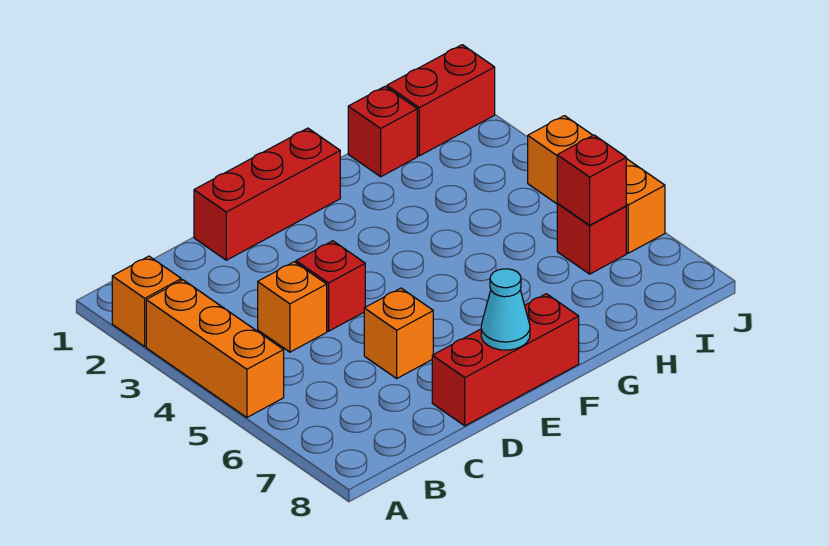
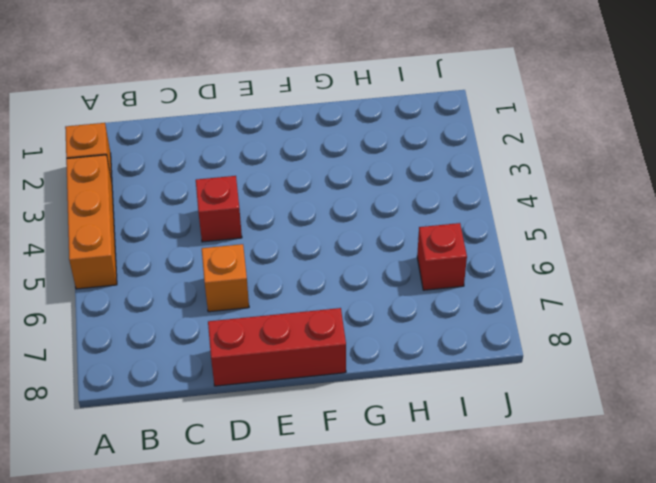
none -> orange 1x1 brick [258,262,327,352]
none -> red 1x3 brick [194,128,340,260]
none -> red 1x1 brick [348,87,417,177]

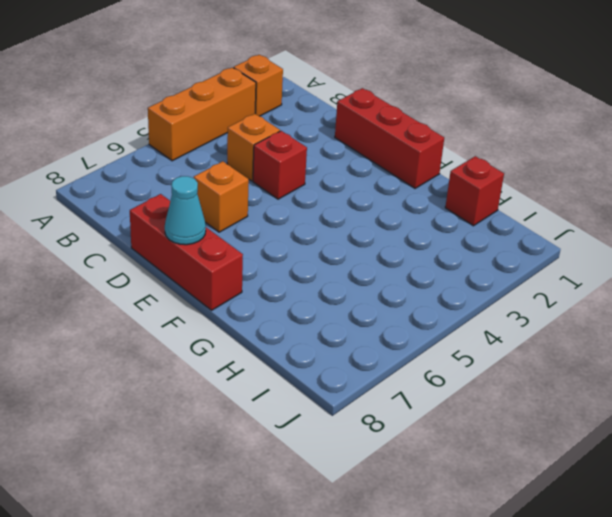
none -> red 1x2 brick [387,45,495,156]
none -> red 1x1 brick [557,203,626,274]
none -> orange 1x3 brick [528,116,665,253]

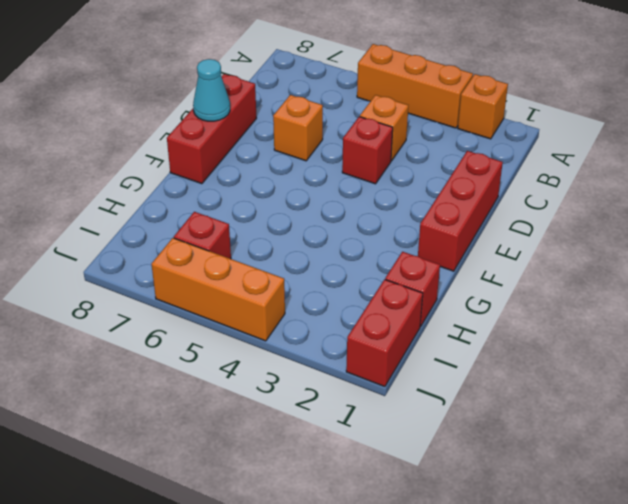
none -> red 1x1 brick [557,135,626,225]

